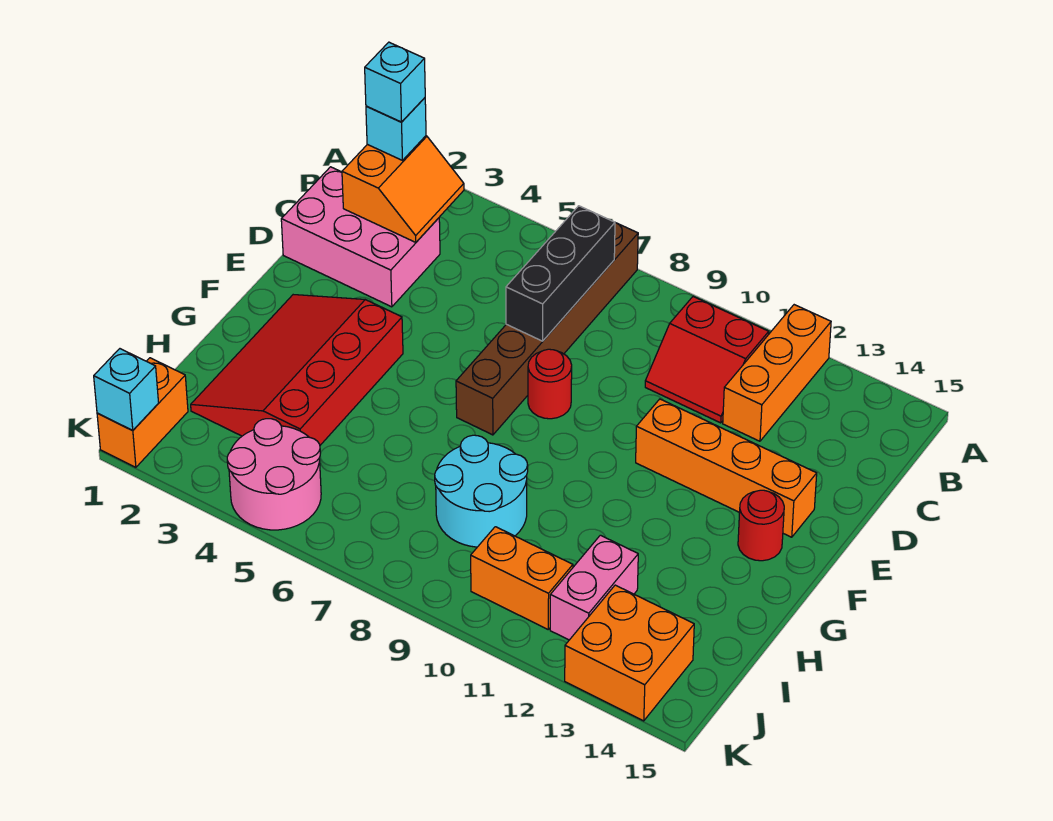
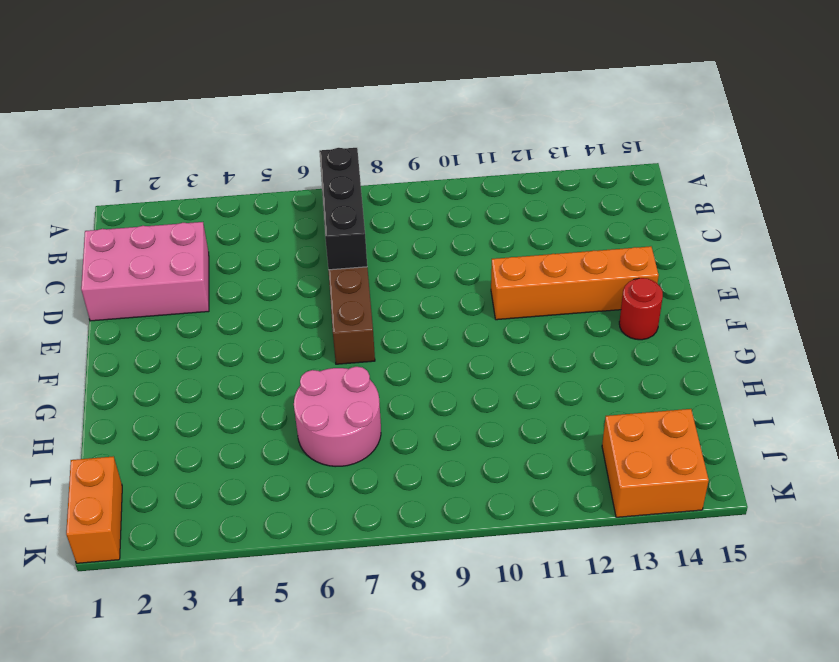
pink 2x2 round brick [294,367,381,467] -> pink 2x2 round brick moved to [227,419,321,530]
none -> orange 1x3 brick [723,305,831,441]
none -> red 2x2 slope [645,297,769,423]
none -> red 1x1 round brick [528,349,572,419]

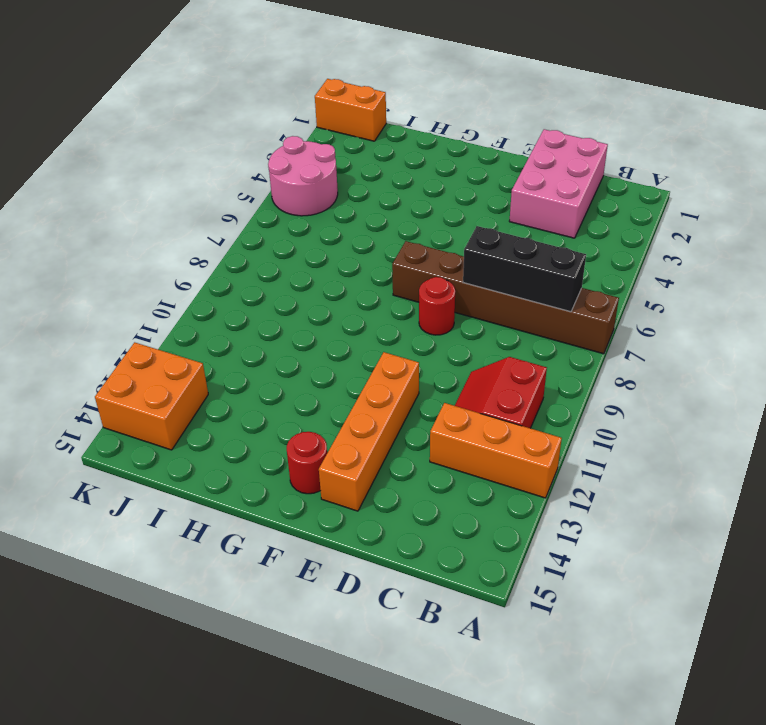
none -> red 3x4 slope [191,295,403,445]
none -> cyan 2x2 round brick [435,435,528,547]
none -> pink 1x2 brick [550,535,638,640]

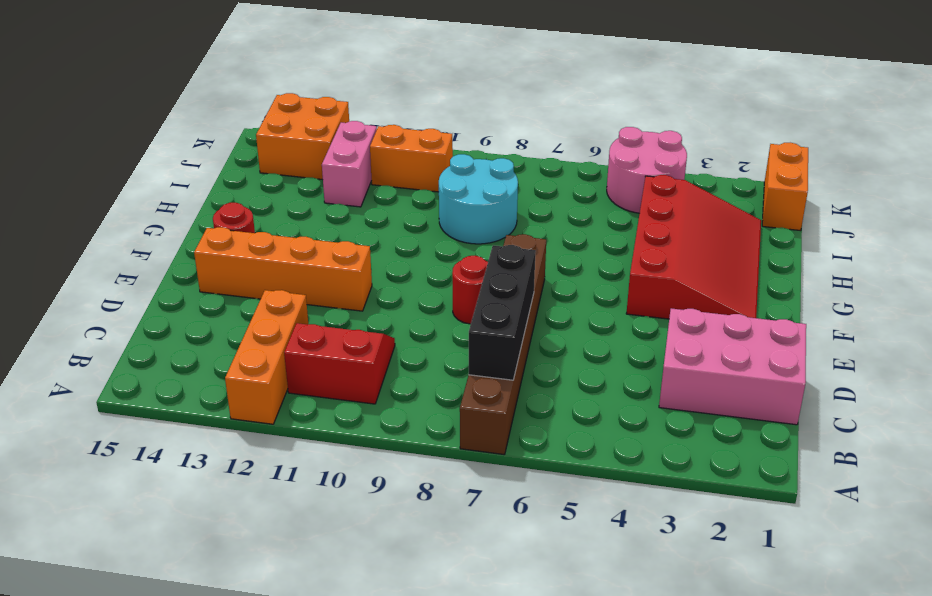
none -> orange 2x2 slope [342,136,464,242]
none -> cyan 1x1 brick [94,349,159,430]
none -> cyan 1x1 brick [366,98,426,160]

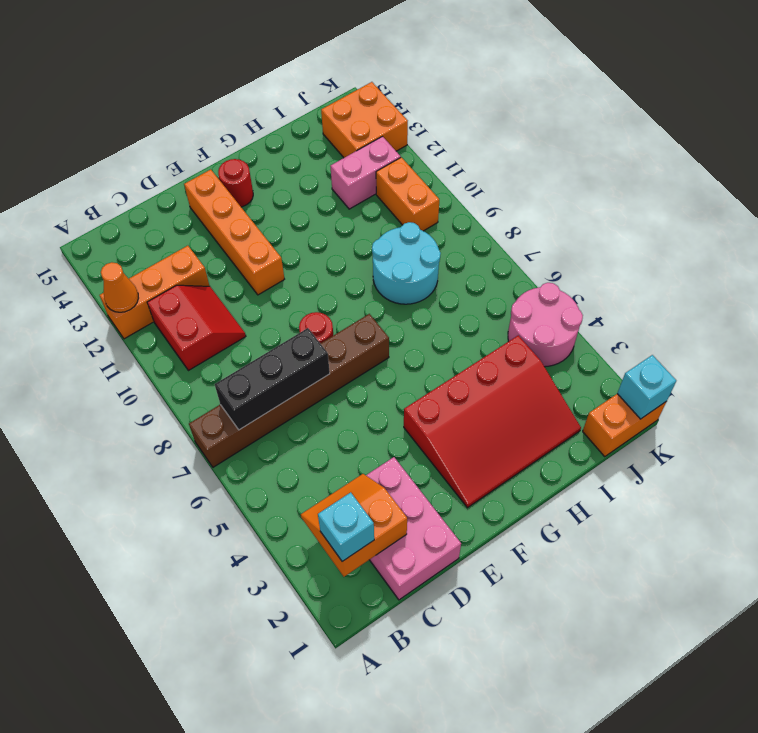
orange 1x1 cone [101,262,138,312] -> none
none -> cyan 1x1 brick [365,42,425,122]

